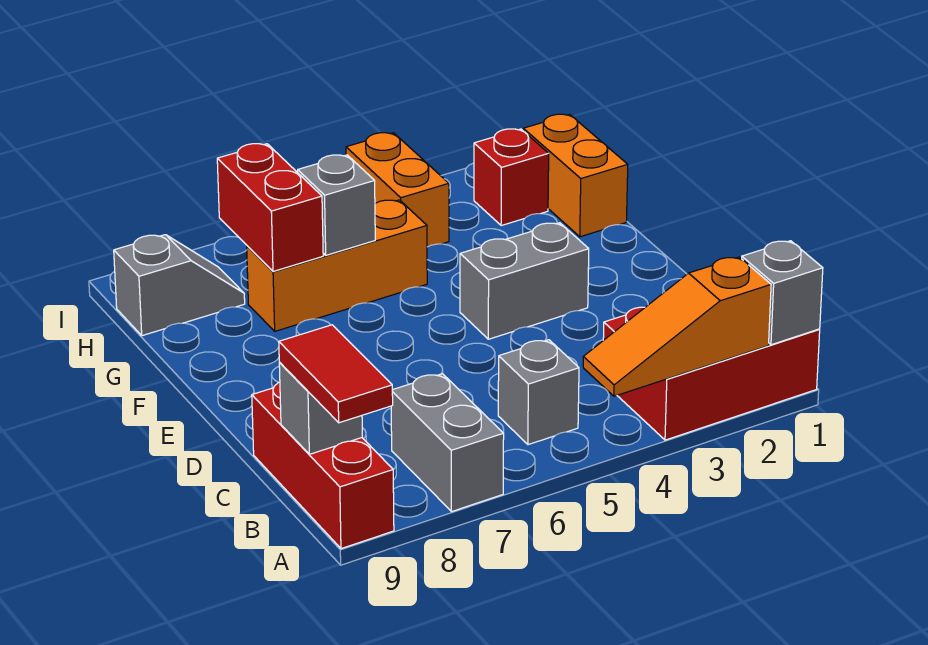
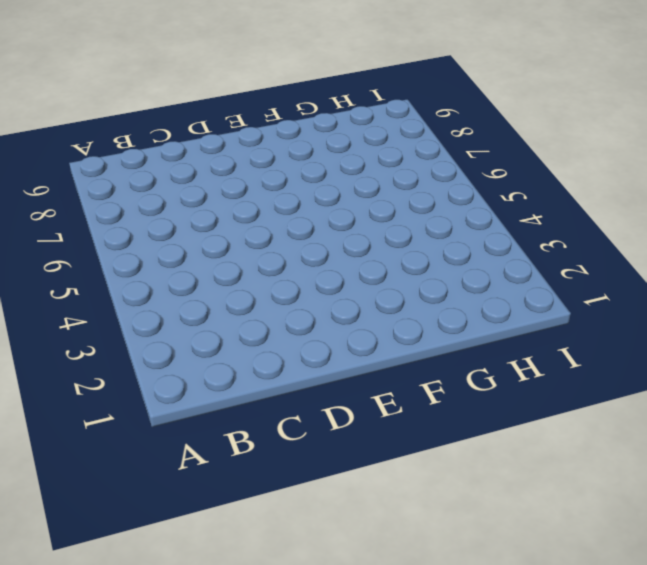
none -> red 2x3 brick [603,307,820,440]
none -> grey 1x2 brick [391,374,504,512]
none -> red 1x3 brick [252,382,394,549]

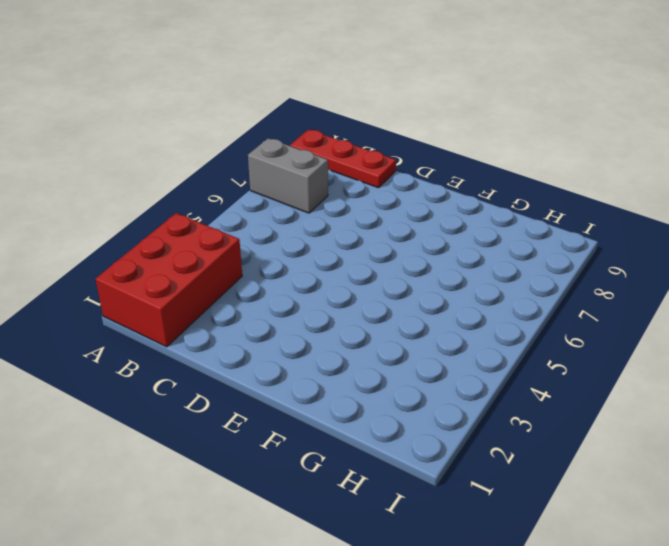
red 1x3 plate [290,130,396,188] -> red 1x3 brick [252,382,394,549]
none -> grey 1x1 brick [498,340,579,445]
none -> grey 1x2 brick [460,223,589,339]
none -> orange 1x2 brick [523,114,628,237]

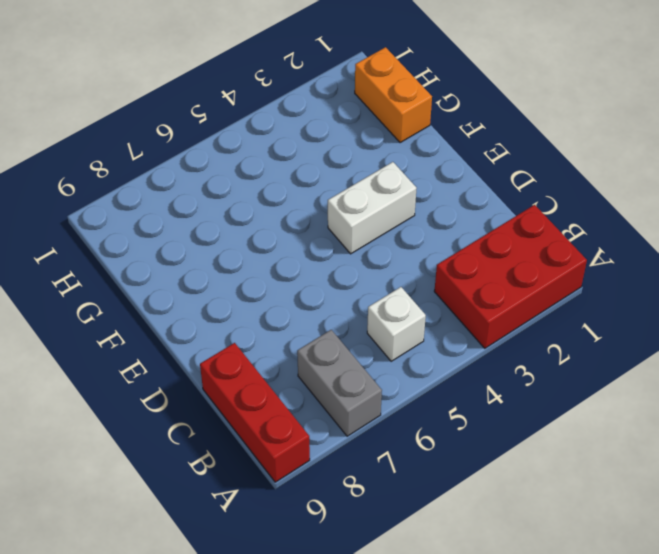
white 1x1 brick [367,287,426,361] -> grey 1x1 brick [498,340,579,445]
white 1x2 brick [328,162,417,254] -> grey 1x2 brick [460,223,589,339]
none -> orange 1x3 brick [247,200,427,331]
none -> red 1x1 brick [474,129,549,226]
none -> orange 1x2 brick [346,133,449,247]

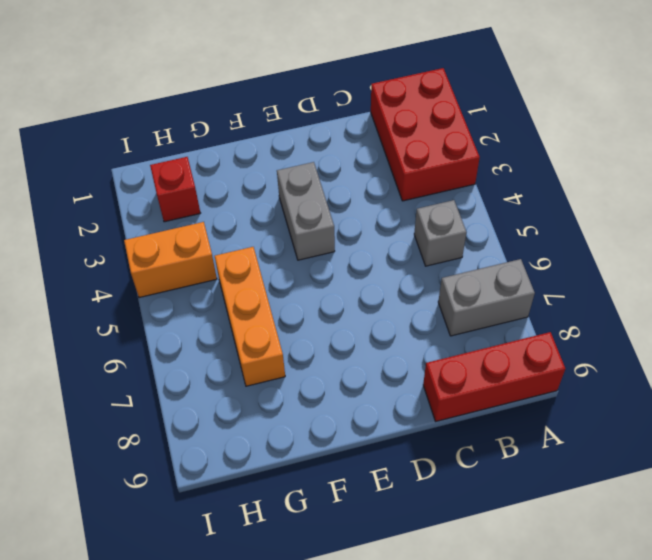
none -> orange 1x2 brick [523,114,628,237]
none -> grey 1x2 slope [114,235,245,336]
none -> grey 1x1 brick [742,241,823,345]

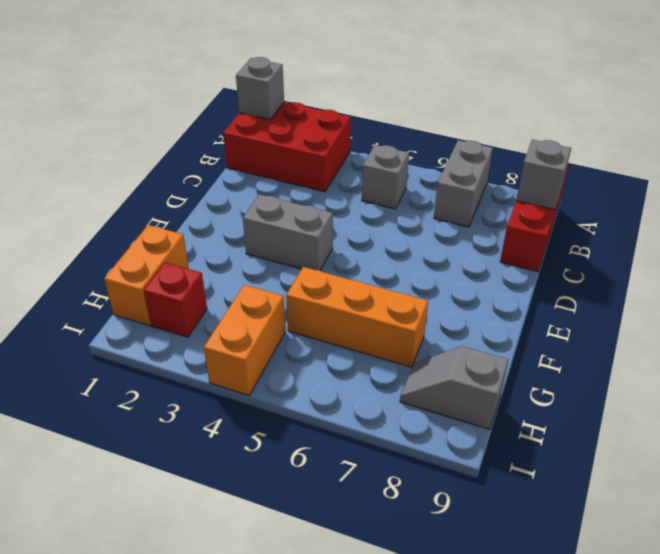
none -> orange 1x3 slope [583,257,771,396]
none -> grey 1x1 brick [298,155,375,255]
none -> red 1x2 brick [217,144,323,271]

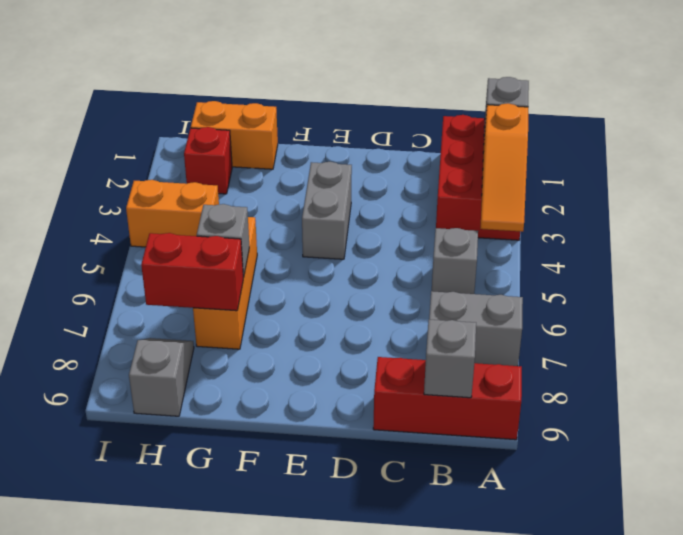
none -> red 1x2 tile [279,325,393,423]

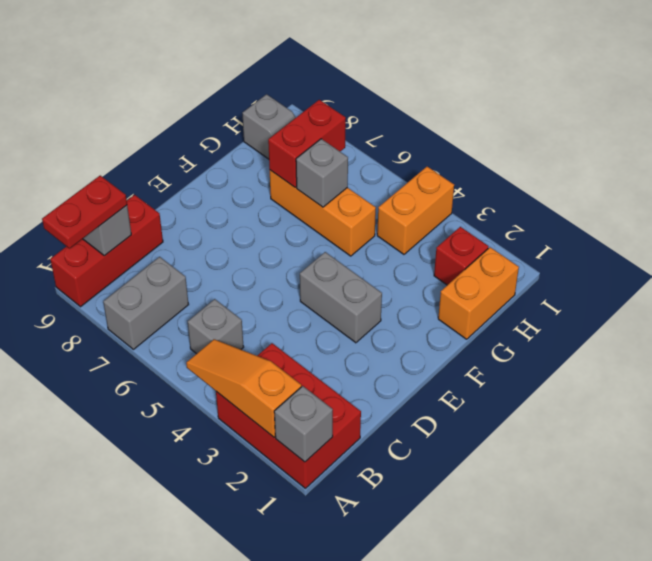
red 1x2 plate [42,176,127,248] -> red 1x2 tile [279,325,393,423]

